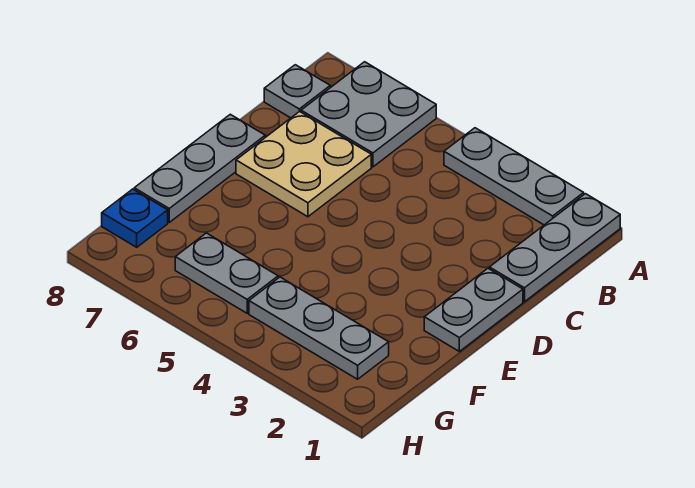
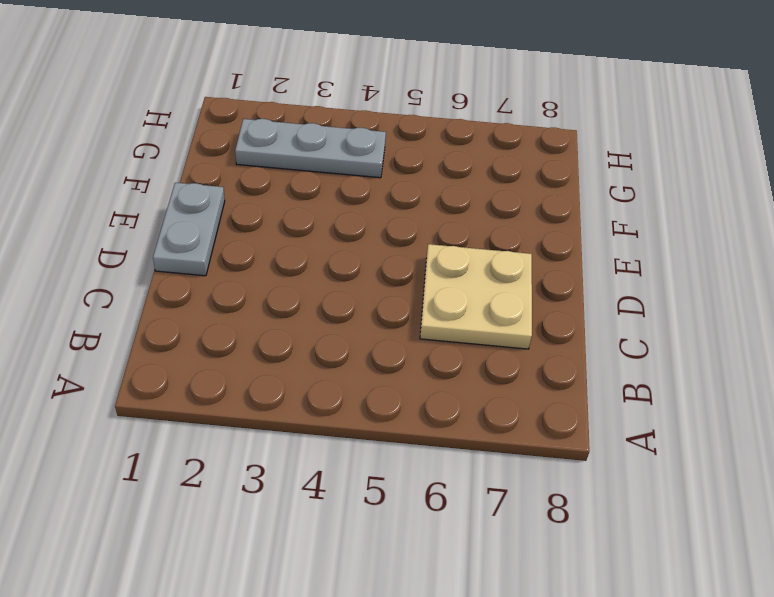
none -> grey 1x3 plate [489,194,620,302]
none -> grey 1x3 plate [444,128,584,225]

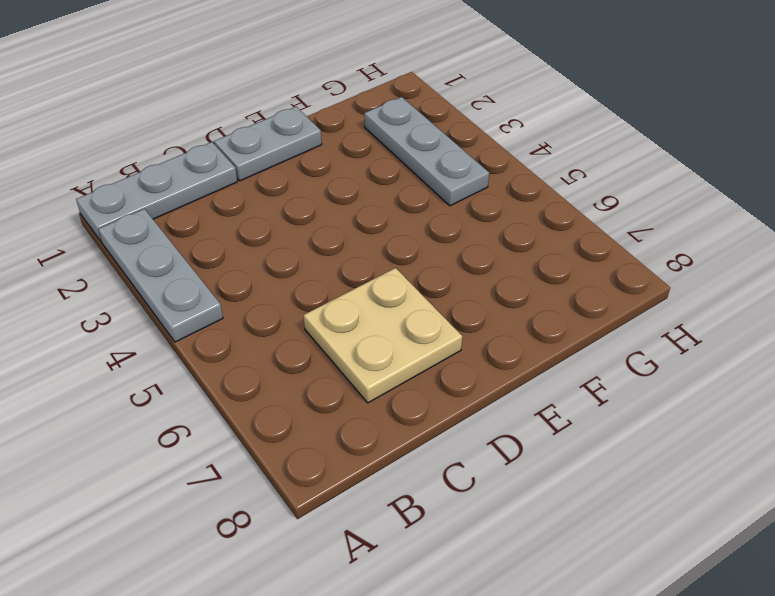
none -> grey 2x2 plate [301,62,436,167]
none -> grey 1x1 plate [264,65,330,118]

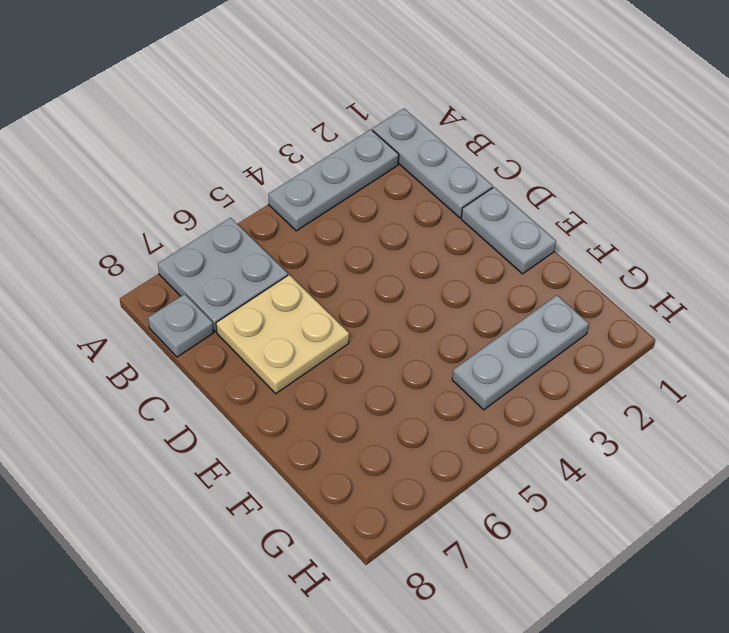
none -> grey 1x3 plate [134,114,265,222]
none -> grey 1x2 plate [175,233,278,313]

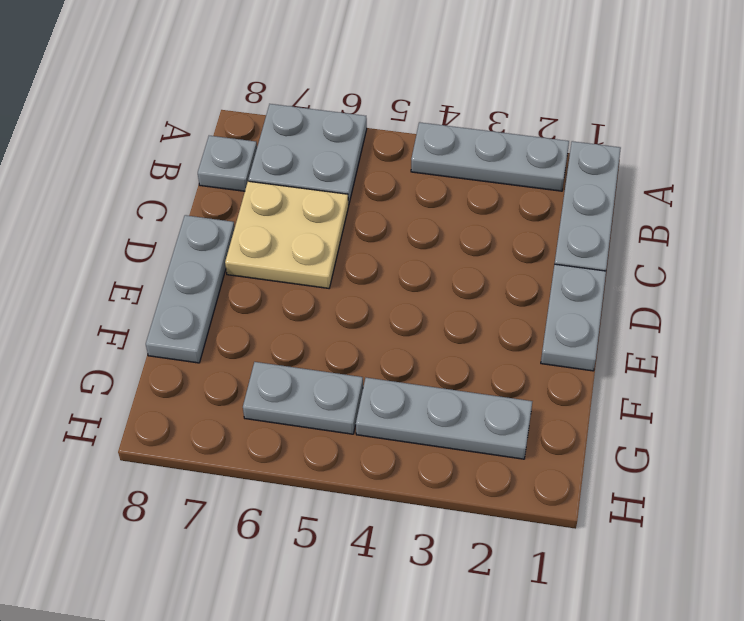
none -> blue 1x1 plate [102,189,168,247]

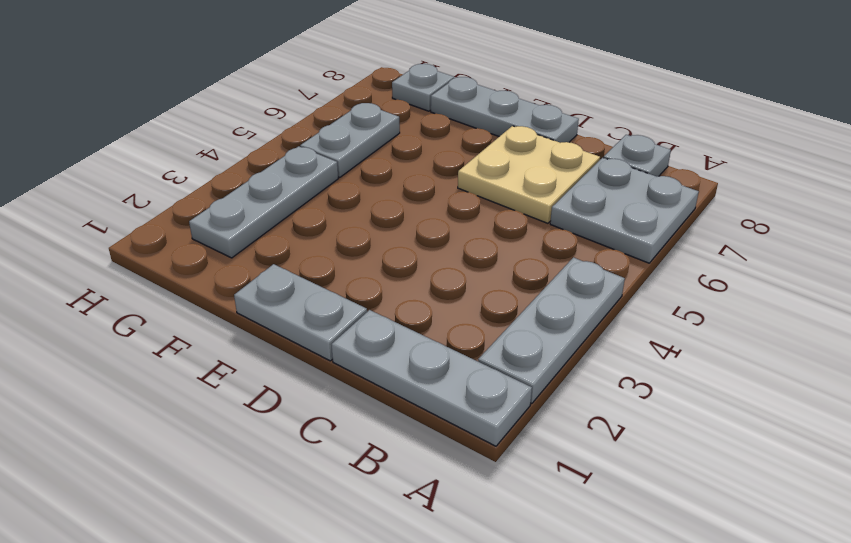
grey 1x1 plate [392,64,454,111] -> blue 1x1 plate [102,189,168,247]

